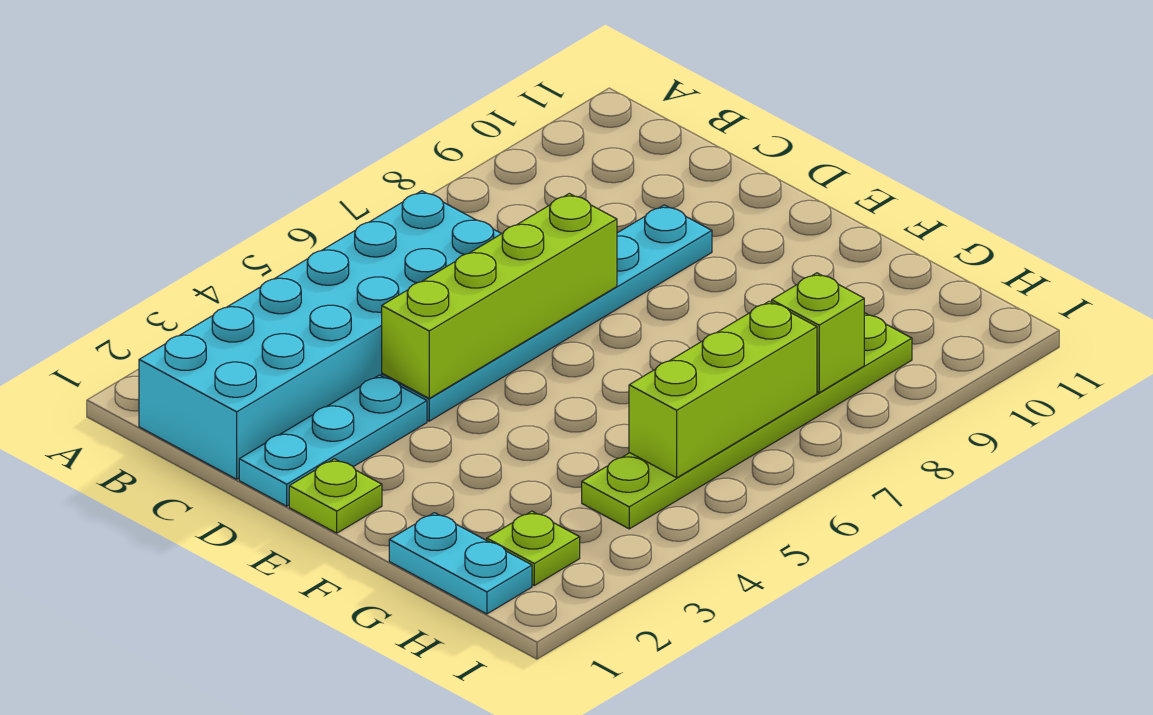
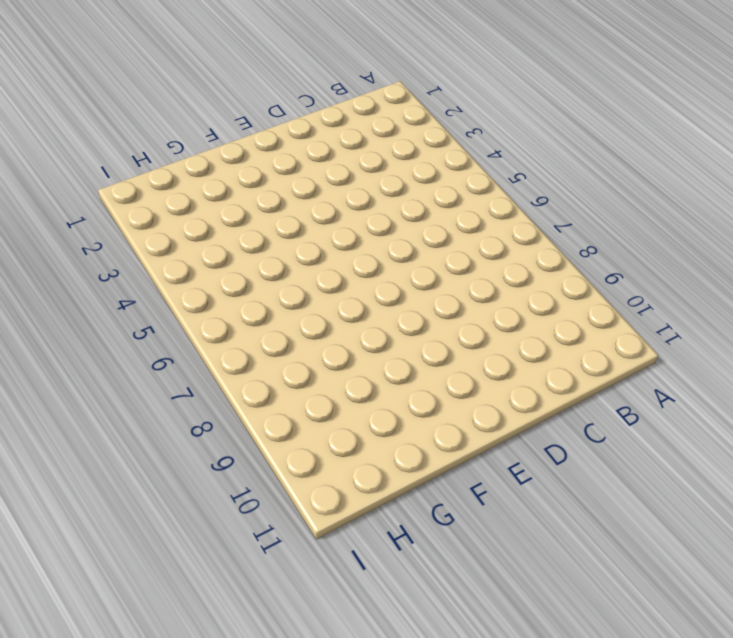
none -> cyan 2x6 brick [139,191,501,479]
none -> cyan 1x3 plate [239,375,427,506]

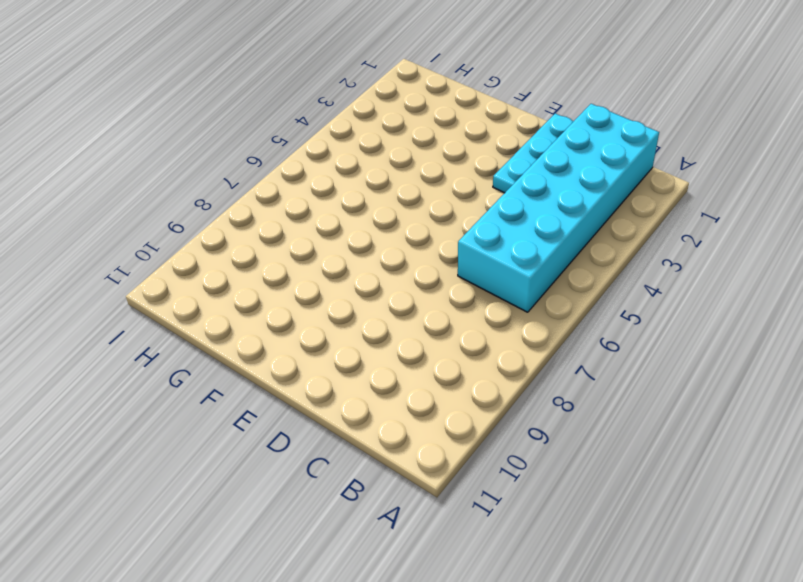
none -> cyan 1x6 plate [382,205,712,421]
none -> lime 1x1 plate [289,459,382,533]

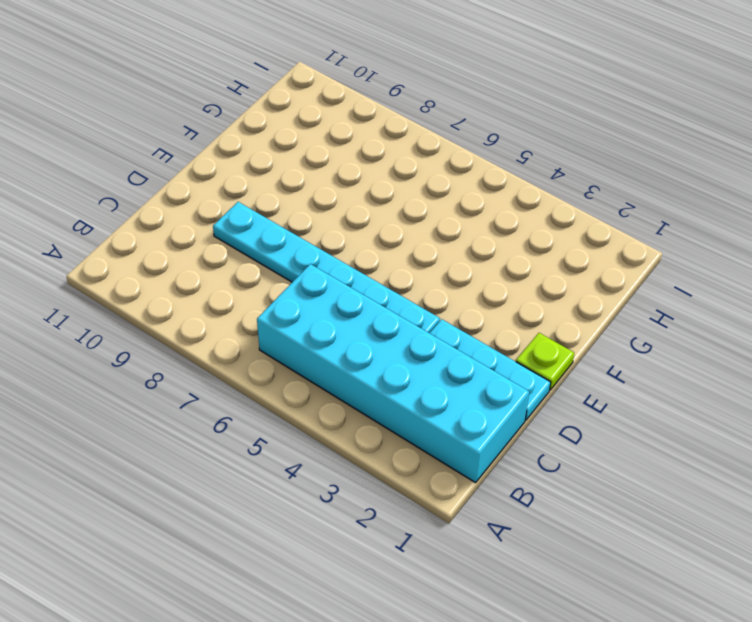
none -> cyan 1x2 plate [389,513,532,614]
none -> lime 1x1 plate [487,511,580,585]

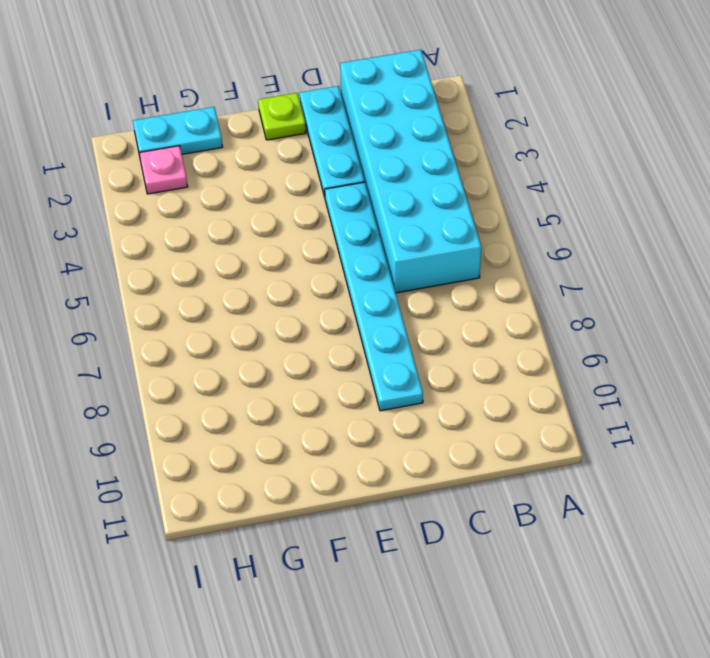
pink 1x1 plate [139,146,188,194] -> lime 1x1 plate [487,511,580,585]
none -> lime 1x6 plate [582,313,912,529]
none -> lime 1x4 brick [382,194,617,398]

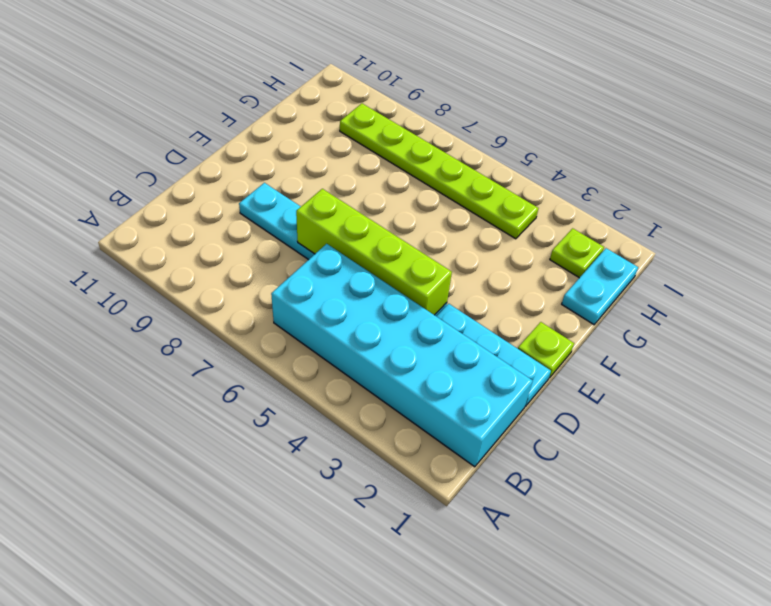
none -> lime 1x3 brick [629,301,817,478]
none -> lime 1x1 brick [772,273,864,393]

